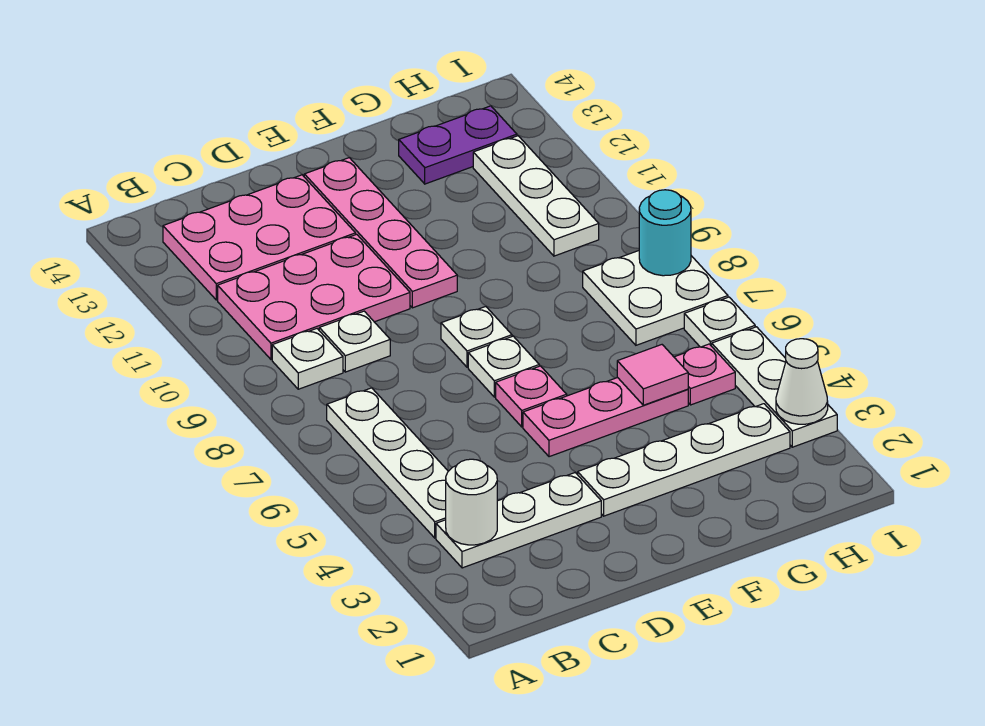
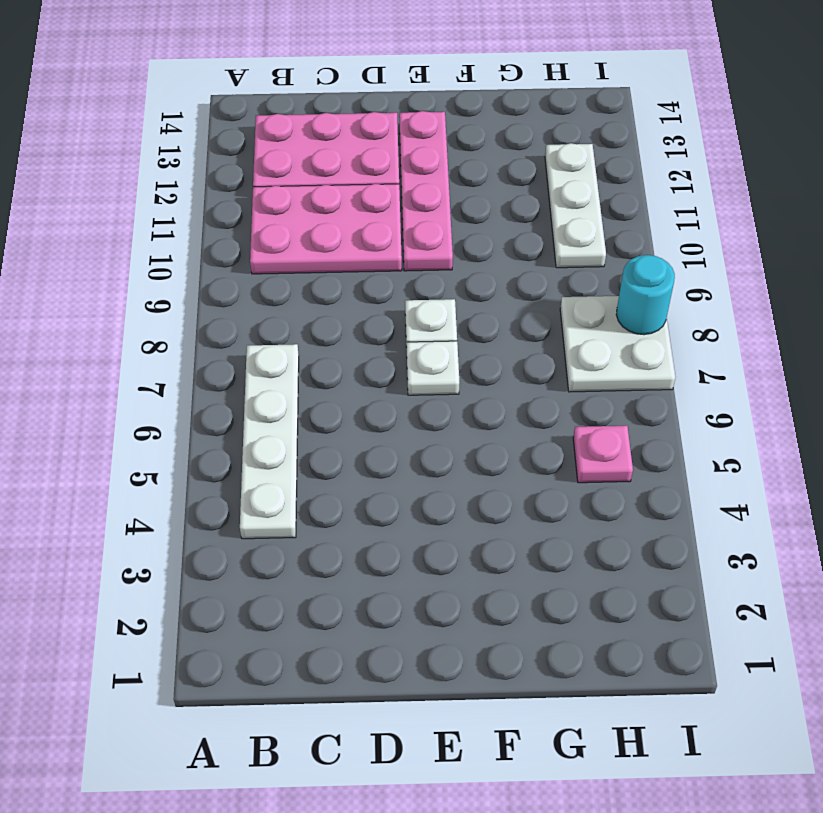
none -> white 1x3 plate [436,473,601,568]
none -> white 1x1 plate [272,329,343,389]
none -> white 1x1 plate [319,311,390,372]

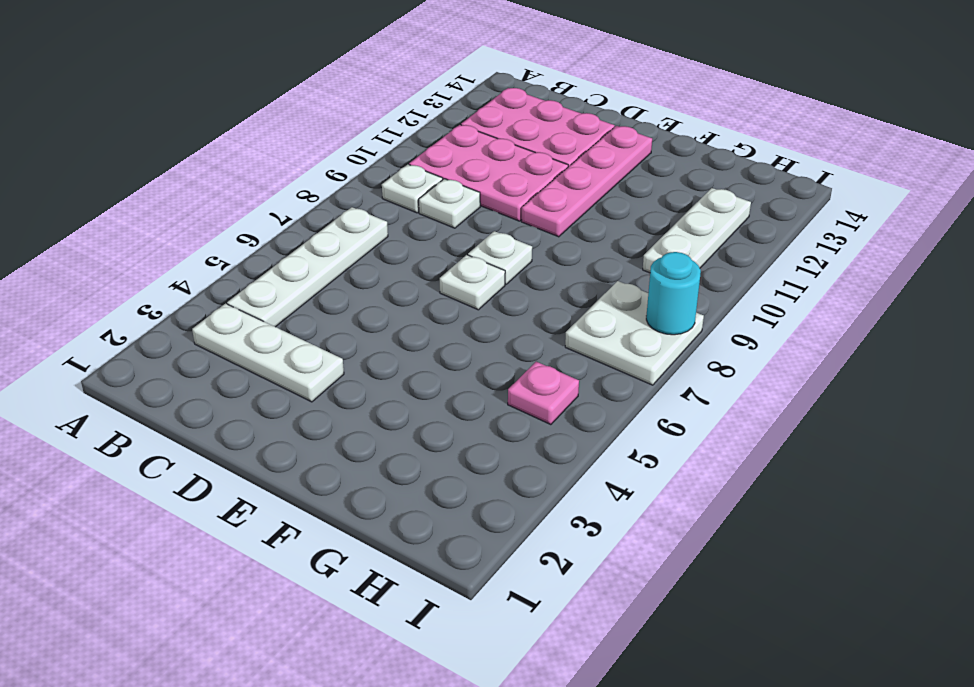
none -> white 1x4 plate [578,404,790,516]
none -> pink 1x3 plate [523,378,688,457]
none -> pink 1x1 plate [496,366,567,427]

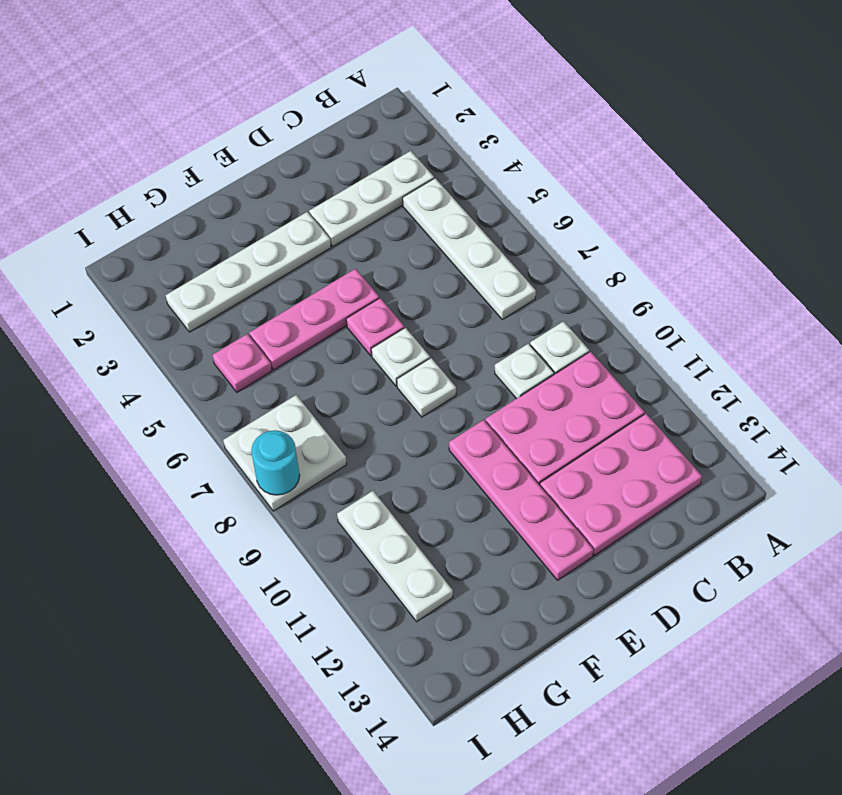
none -> purple 1x2 plate [399,106,517,184]
none -> white 1x3 plate [712,327,837,447]
none -> white 1x1 plate [684,297,755,347]

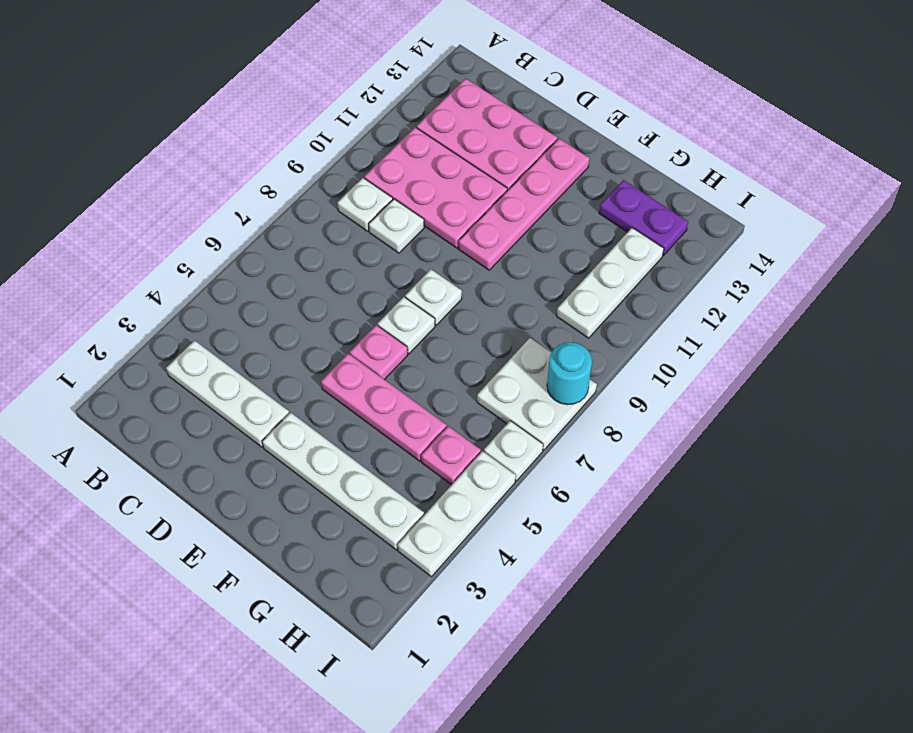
none -> white 1x4 plate [327,388,448,538]
none -> white 1x1 round brick [446,459,497,545]
none -> pink 1x1 tile [617,345,688,405]

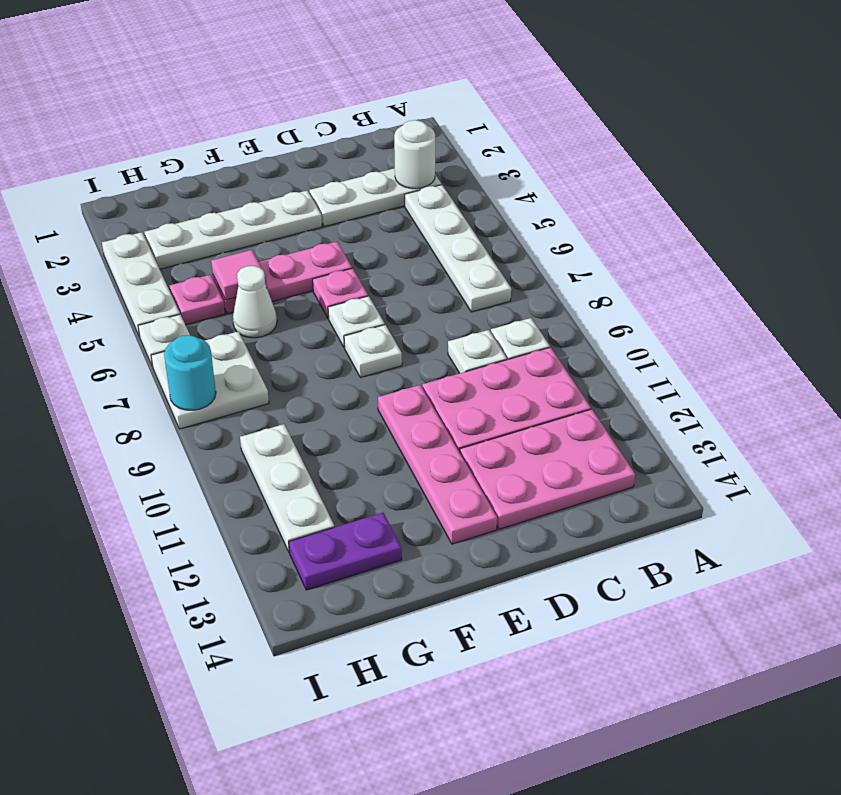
white 1x1 cone [233,266,277,338] -> white 1x1 cone moved to [776,339,828,424]

